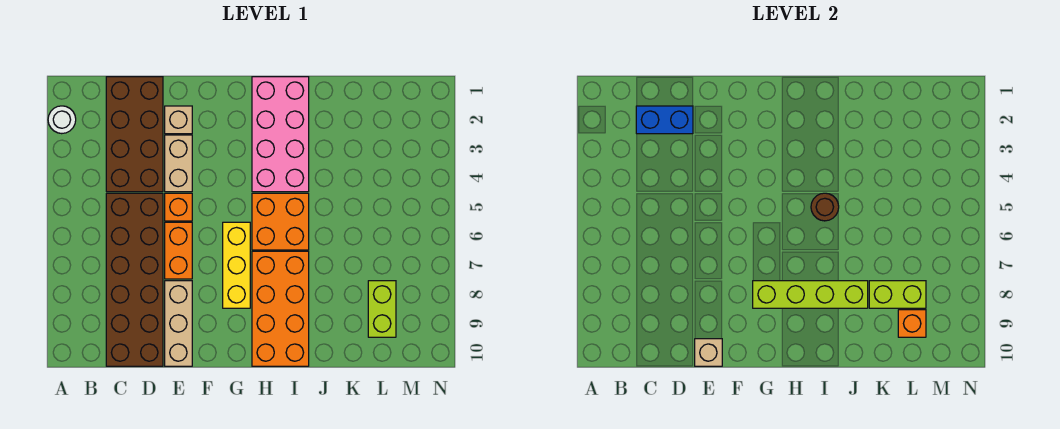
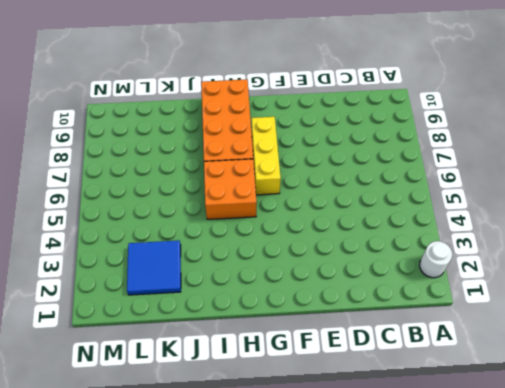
blue 2x2 tile [127,241,181,295] -> none
none -> brown 2x4 brick [106,77,163,192]
none -> brown 2x6 brick [106,193,163,366]
none -> tan 1x1 brick [165,106,192,134]

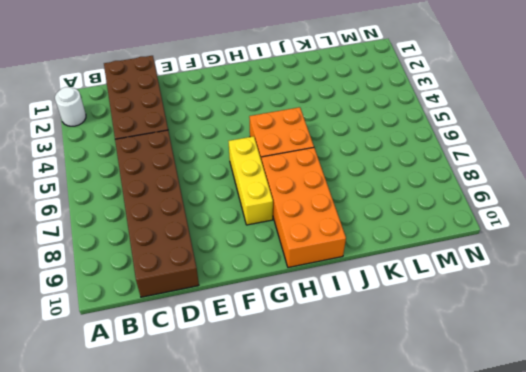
none -> tan 1x1 brick [165,106,192,134]
none -> tan 1x2 brick [165,135,192,192]
none -> orange 1x1 brick [165,193,192,221]

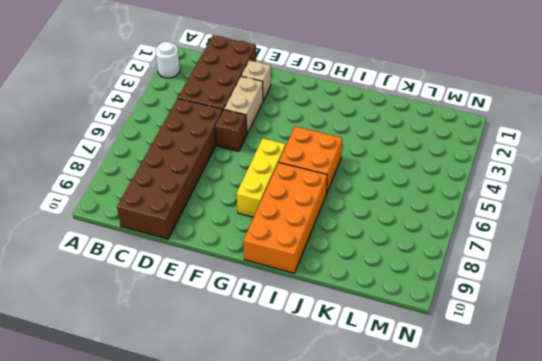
brown 1x1 brick [215,110,247,151] -> orange 1x1 brick [165,193,192,221]
none -> orange 1x2 brick [165,222,192,279]
none -> tan 1x3 brick [165,281,192,366]
none -> pink 2x4 brick [252,77,309,192]

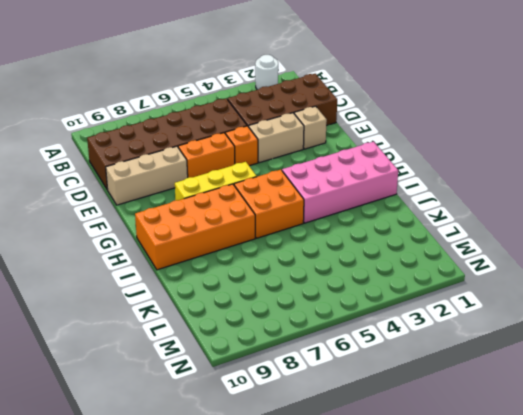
none -> lime 1x2 brick [368,281,396,337]
none -> blue 1x2 brick [636,106,693,134]
none -> tan 1x1 brick [695,339,722,366]

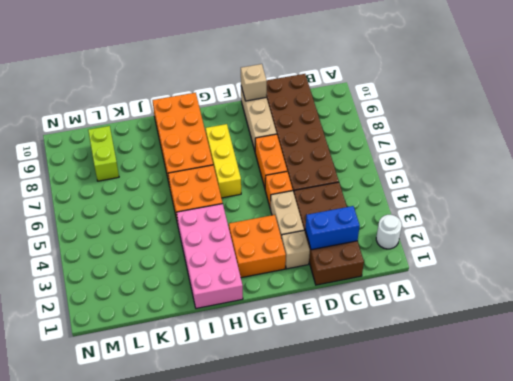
orange 2x2 brick [229,215,286,278] -> none
none -> lime 1x4 brick [753,281,868,308]
none -> brown 1x1 round brick [811,193,839,221]
none -> lime 1x2 brick [869,281,926,308]

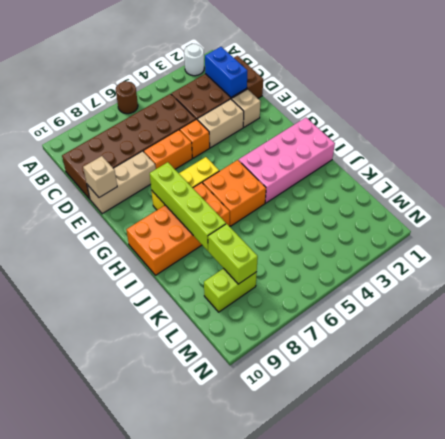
brown 1x1 round brick [116,81,138,114] -> brown 1x1 round brick moved to [811,193,839,221]
none -> orange 1x1 brick [898,310,926,337]

